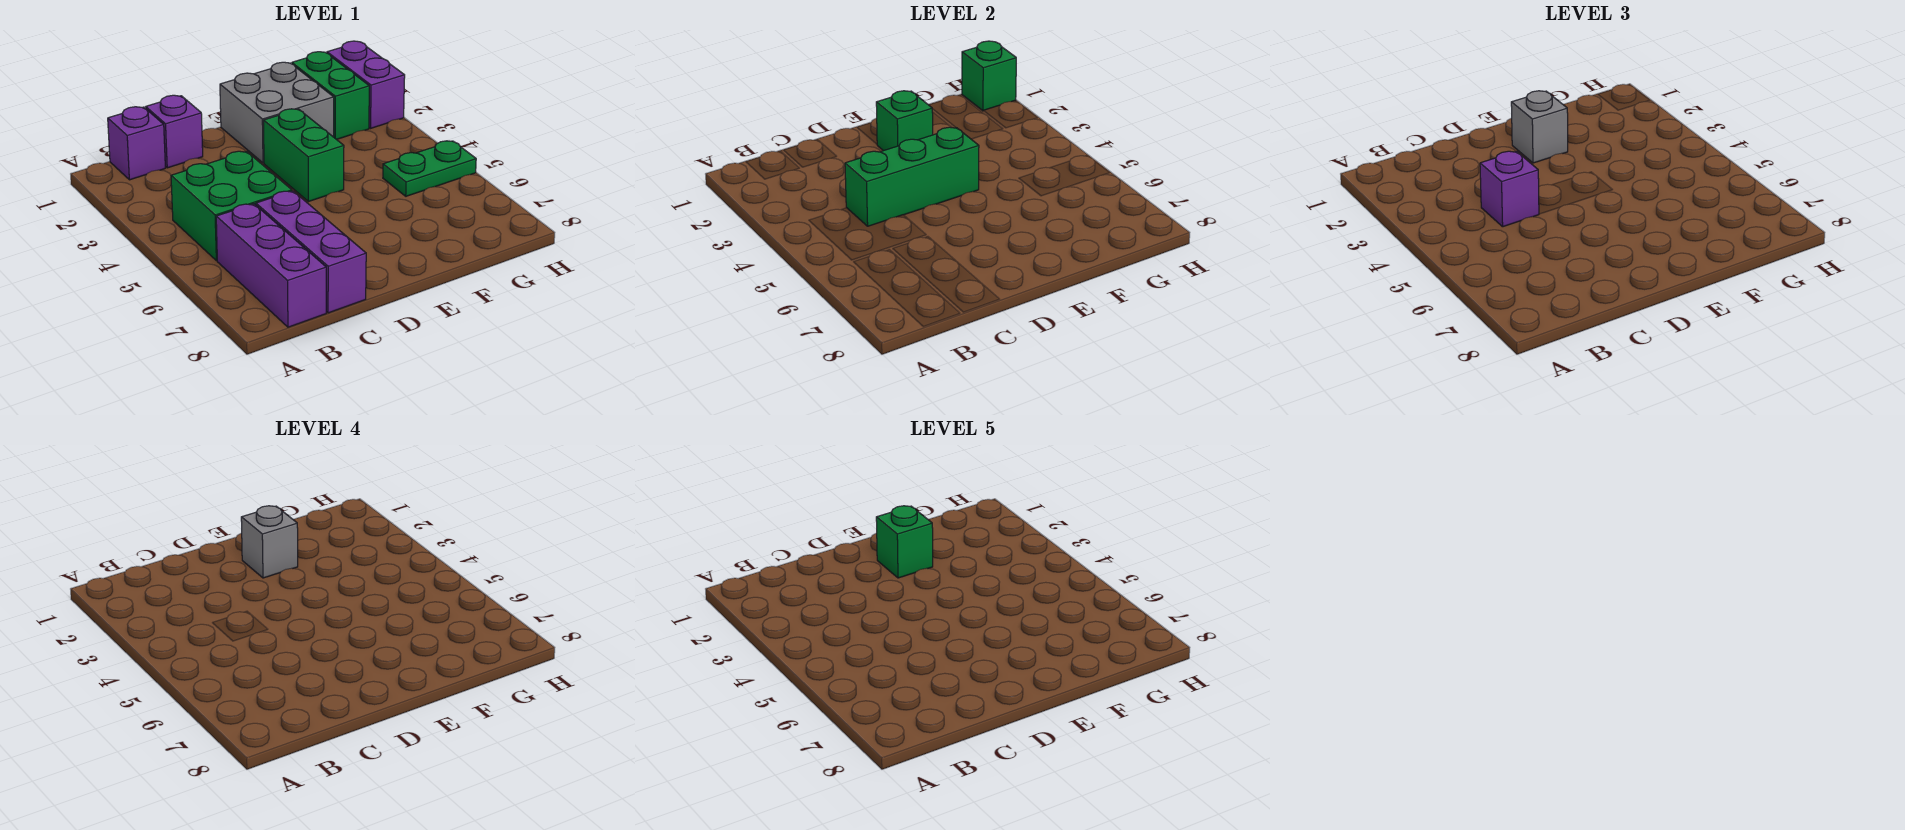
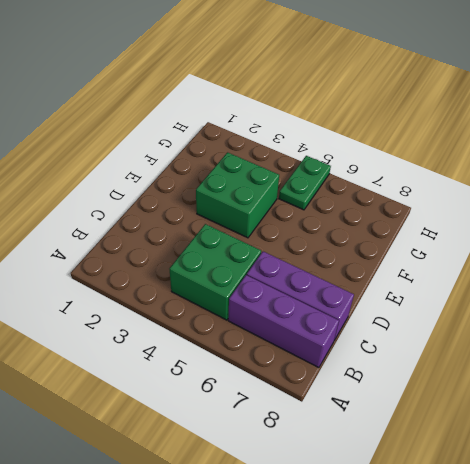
green 2x2 brick [196,152,279,238] -> green 1x2 brick [263,109,344,202]
none -> purple 1x1 brick [108,107,165,180]
none -> purple 1x1 brick [146,95,203,168]
none -> grey 2x2 brick [220,62,334,163]

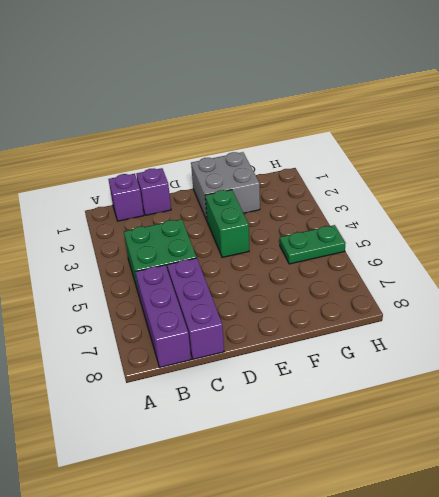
none -> green 1x2 brick [292,52,369,140]
none -> purple 1x2 brick [327,41,405,128]
none -> green 1x3 brick [845,127,979,226]

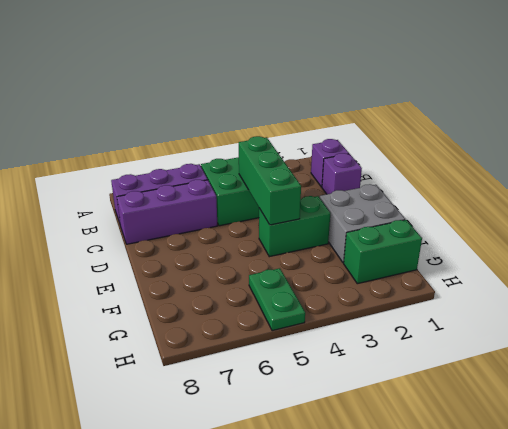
none -> purple 1x2 brick [327,41,405,128]
none -> green 1x1 brick [876,91,933,151]
none -> green 1x1 brick [962,41,1016,111]

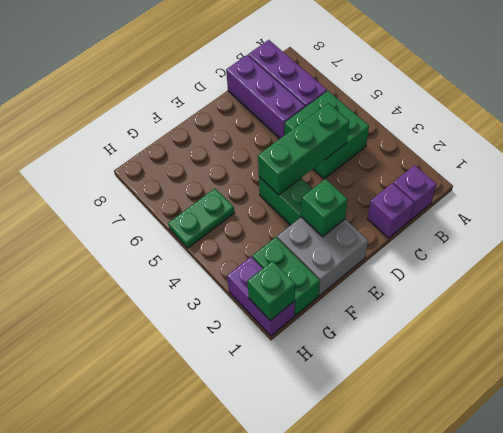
none -> purple 1x1 brick [1480,151,1539,227]
none -> grey 1x1 brick [1511,91,1568,163]
none -> grey 1x1 brick [241,506,298,578]

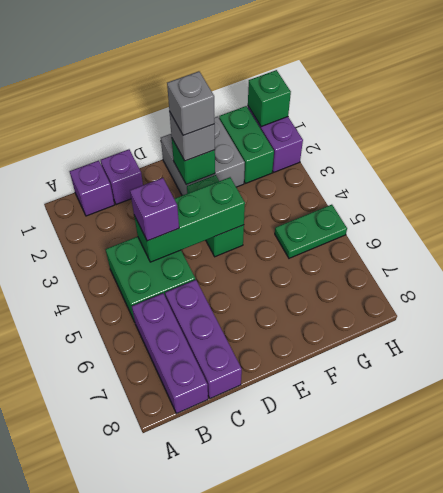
none -> green 1x1 brick [876,506,933,578]

